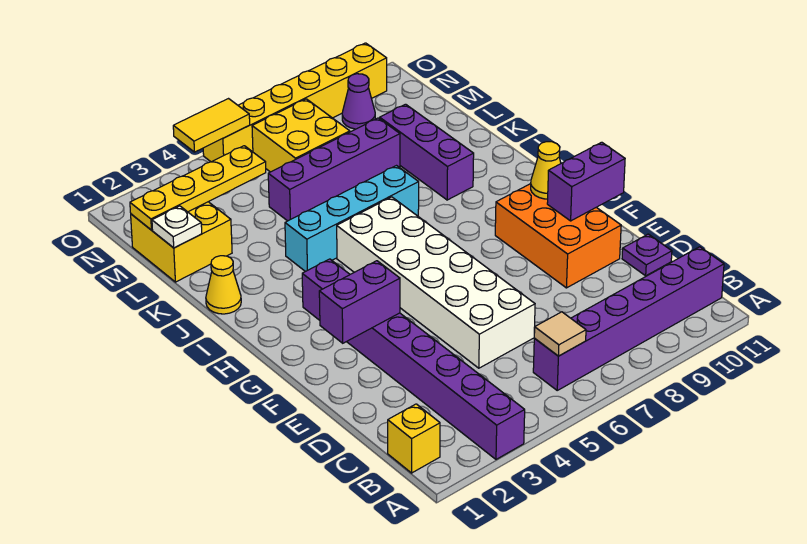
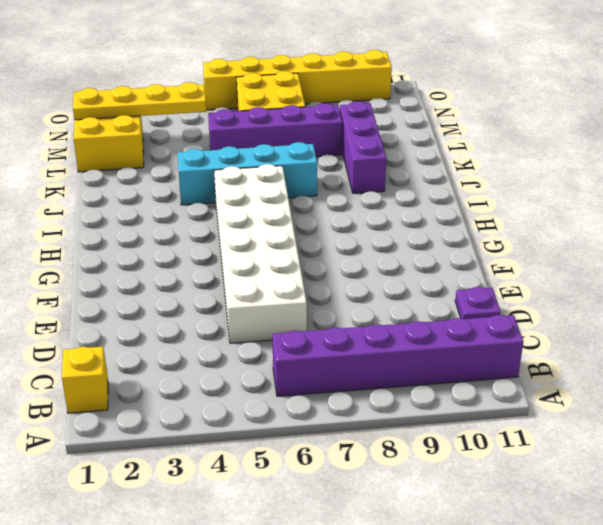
none -> purple 1x8 brick [302,259,525,459]
none -> orange 2x3 brick [495,184,621,288]
none -> yellow 1x1 cone [206,256,241,314]

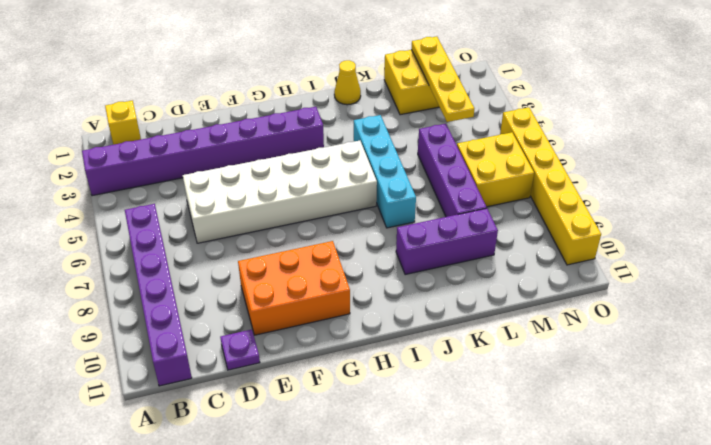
none -> purple 1x1 cone [342,74,375,129]
none -> tan 1x1 tile [534,312,586,356]
none -> purple 1x2 brick [319,261,400,343]

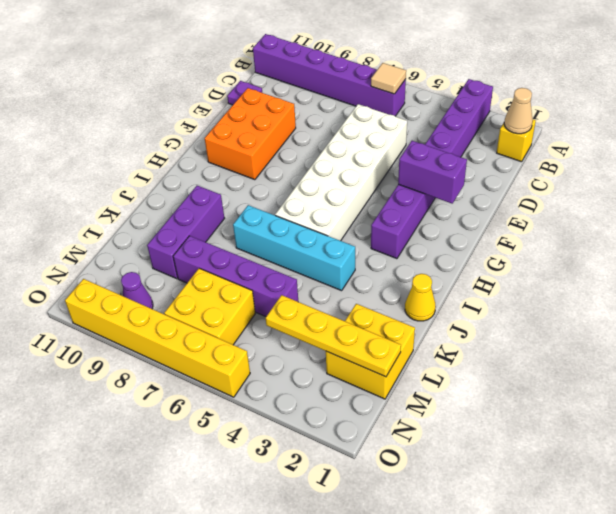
tan 1x1 cone [504,88,533,134] -> none
none -> purple 1x2 brick [547,142,625,221]
none -> yellow 1x1 cone [531,142,561,199]
none -> white 1x1 plate [152,206,202,248]

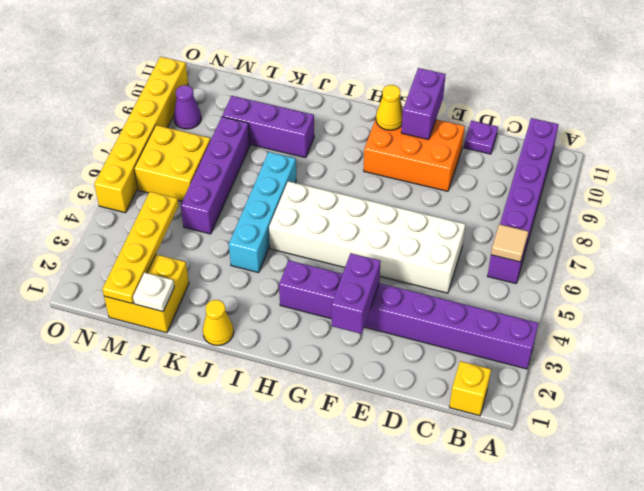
none -> yellow 1x2 tile [173,99,250,152]

